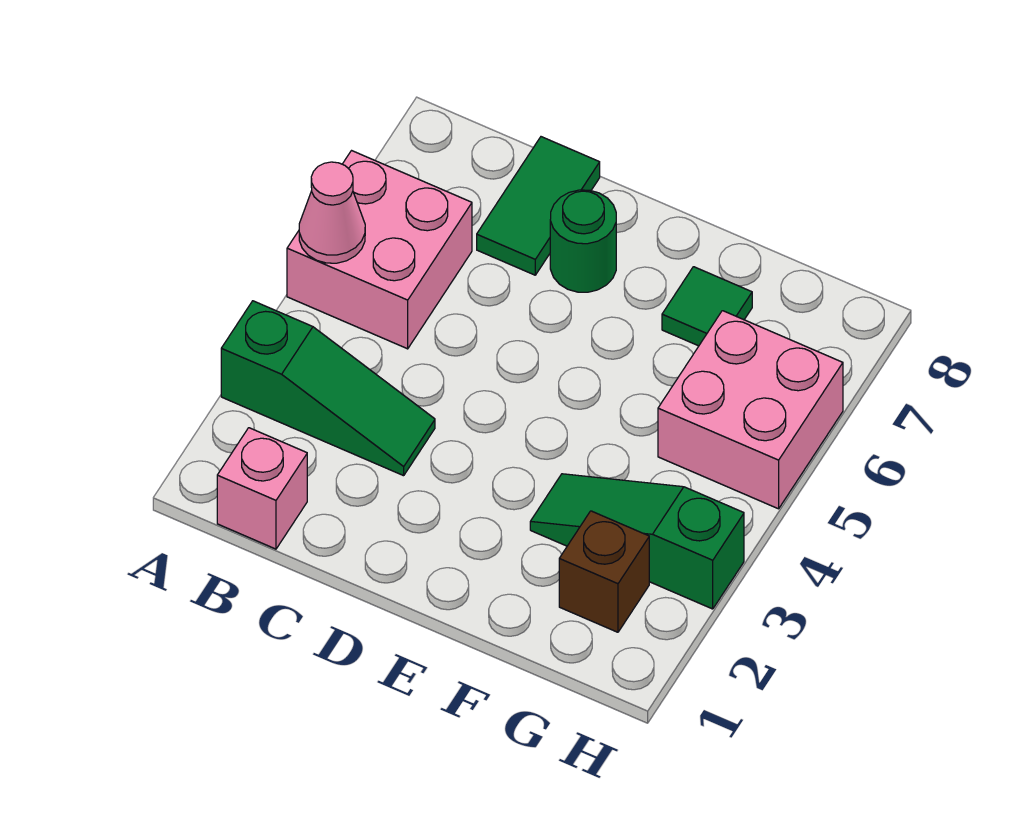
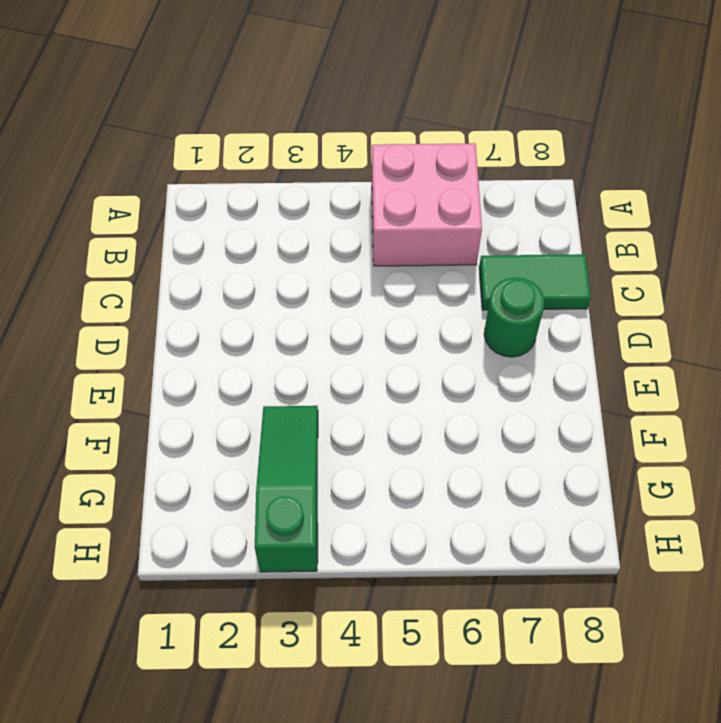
none -> green 1x3 slope [221,301,435,476]
none -> pink 1x1 brick [217,428,307,549]

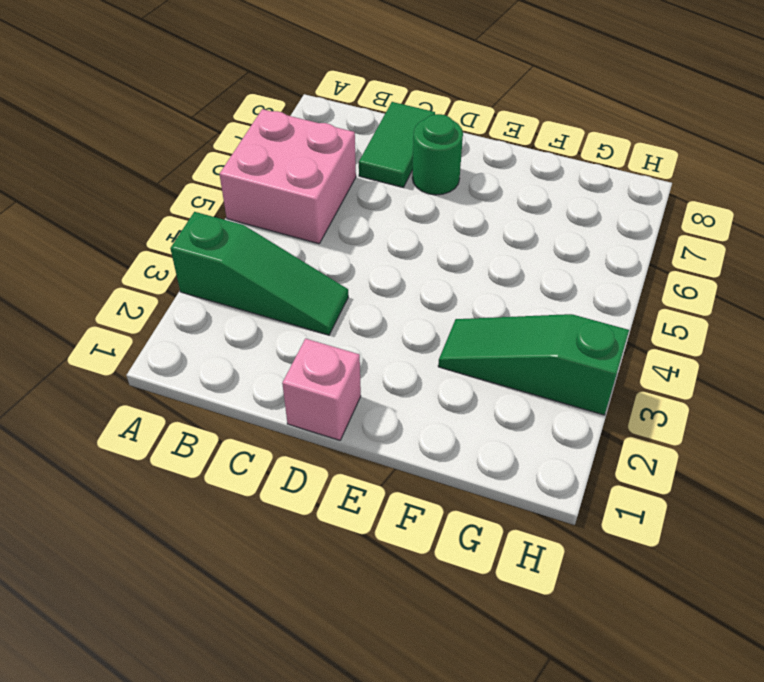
pink 1x1 brick [282,339,361,440] -> pink 1x1 brick moved to [217,428,307,549]
none -> green 1x1 tile [662,267,752,346]
none -> brown 1x1 brick [559,511,649,632]

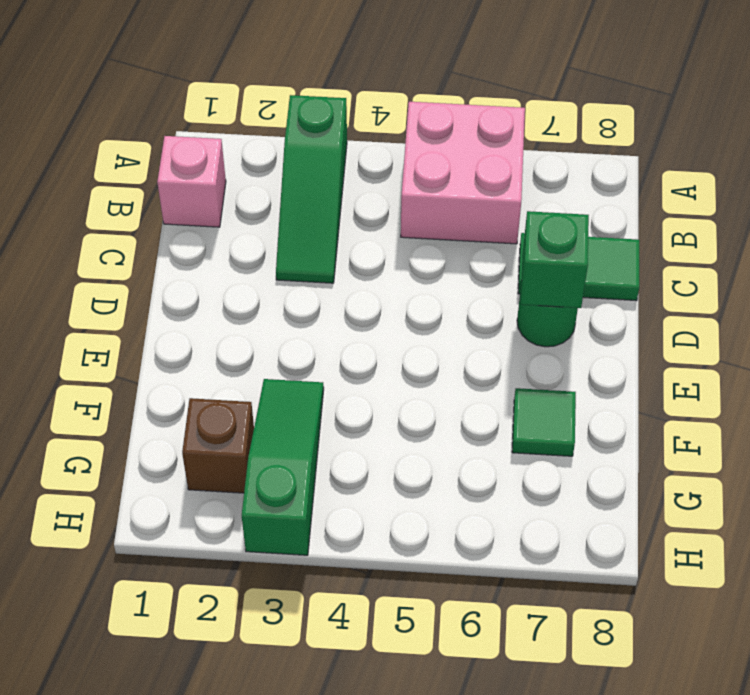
green 1x1 brick [521,211,589,308] -> none
none -> pink 2x2 brick [658,311,843,509]
none -> pink 1x1 cone [299,162,365,263]

